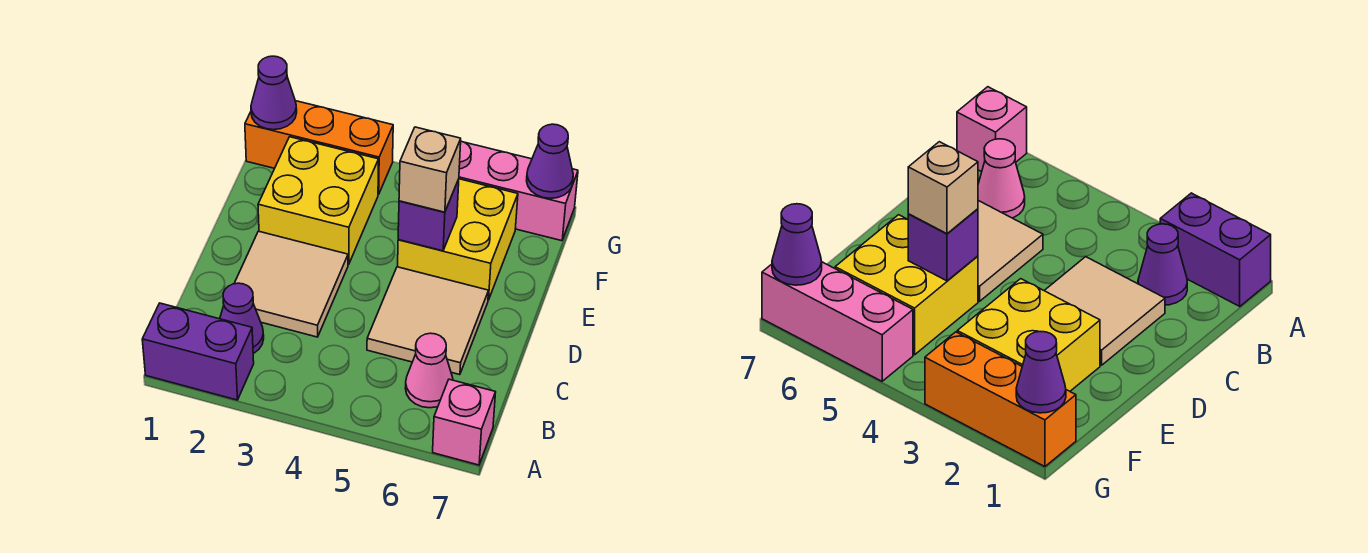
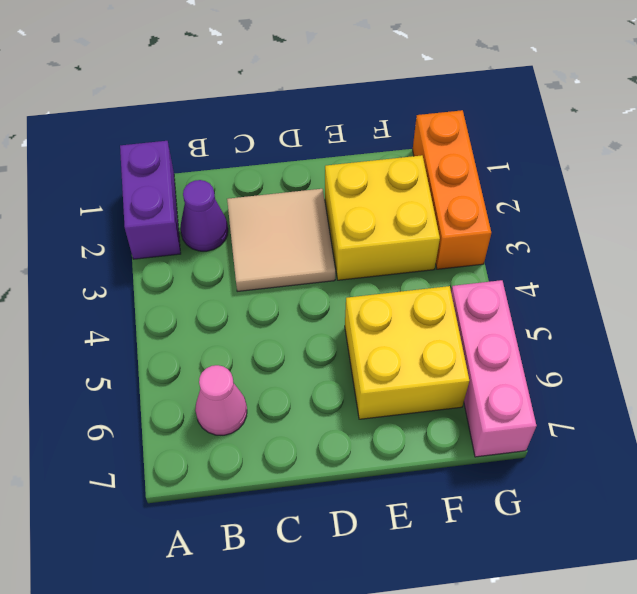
none -> pink 1x1 brick [433,379,496,465]
none -> tan 2x2 tile [367,267,489,375]
none -> purple 1x1 brick [398,179,459,251]

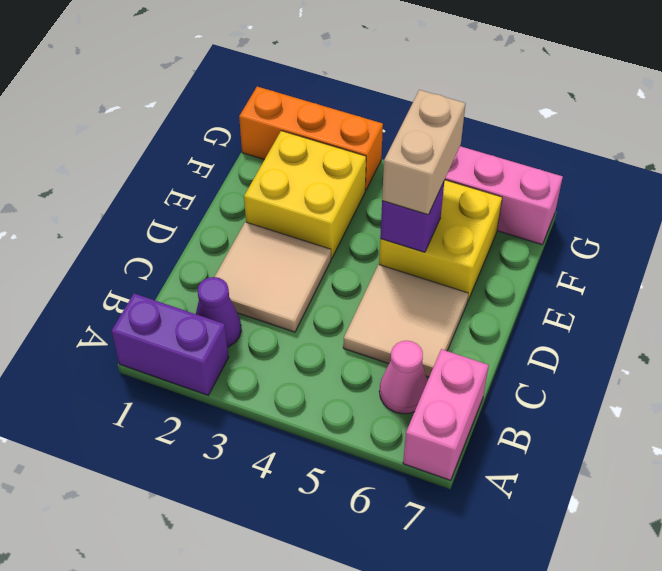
pink 1x2 brick [403,349,489,480] -> pink 1x1 brick [433,379,496,465]
tan 1x2 brick [382,90,466,215] -> tan 1x1 brick [399,127,461,212]
none -> purple 1x1 cone [251,56,297,130]
none -> purple 1x1 cone [527,124,573,198]

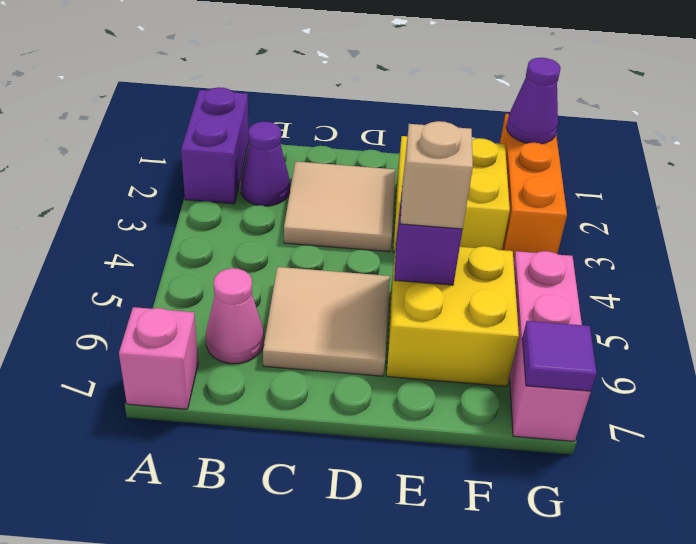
purple 1x1 tile [522,321,597,392] -> purple 1x1 cone [527,124,573,198]

